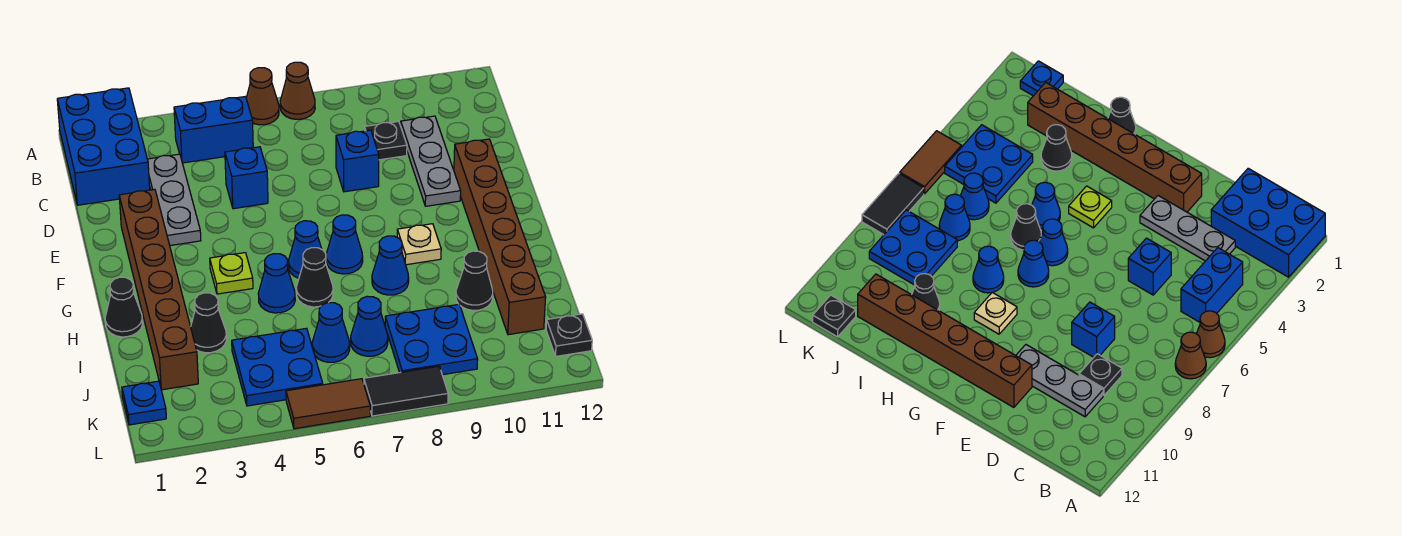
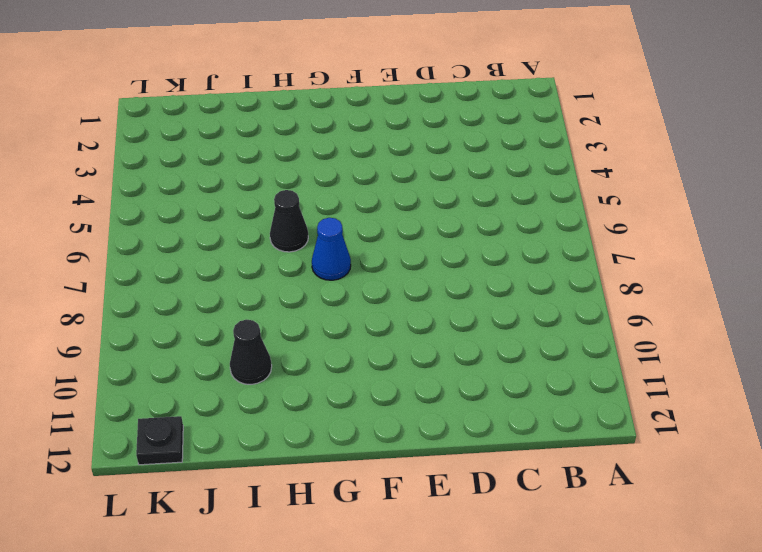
none -> blue 2x3 brick [57,88,150,205]
none -> brown 1x1 cone [246,68,279,125]
none -> brown 1x1 cone [280,62,315,119]

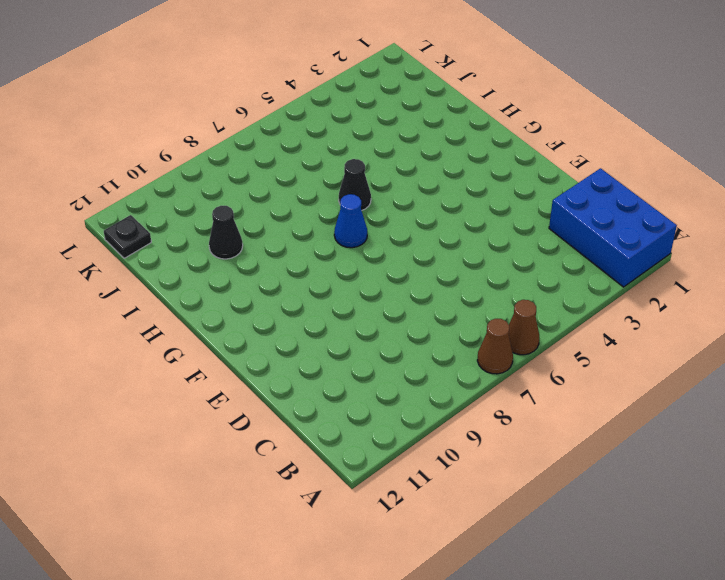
none -> blue 1x2 brick [174,97,253,163]
none -> grey 1x3 plate [147,154,201,246]
none -> black 1x1 plate [365,121,407,160]

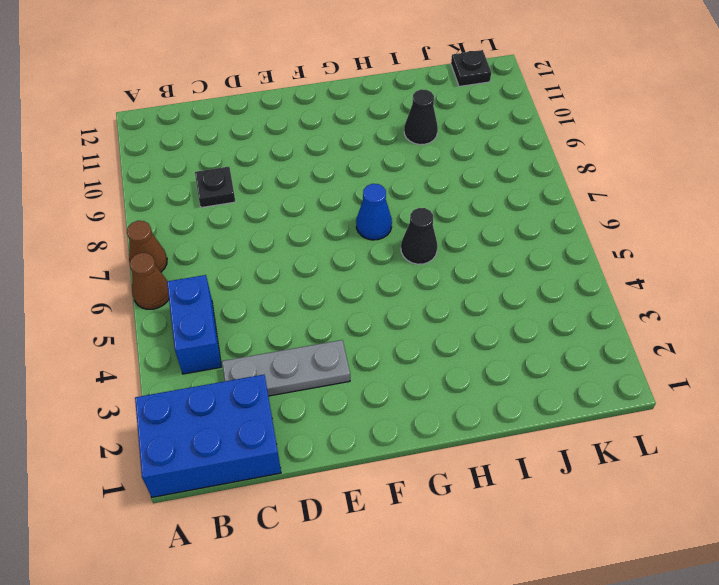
none -> grey 1x3 plate [401,116,461,206]
none -> blue 1x1 brick [225,147,268,209]
none -> blue 1x1 brick [336,130,379,192]

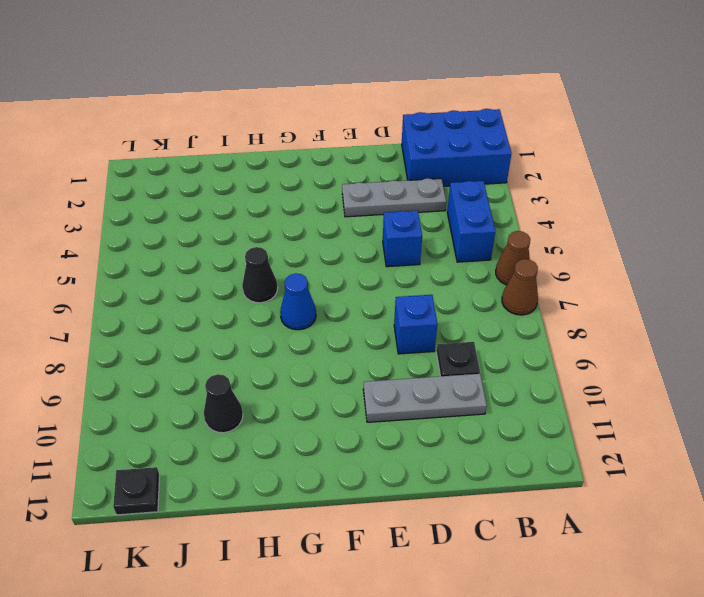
none -> brown 1x6 brick [119,189,198,390]
none -> brown 1x6 brick [454,139,546,335]
none -> lime 1x1 plate [210,253,253,294]

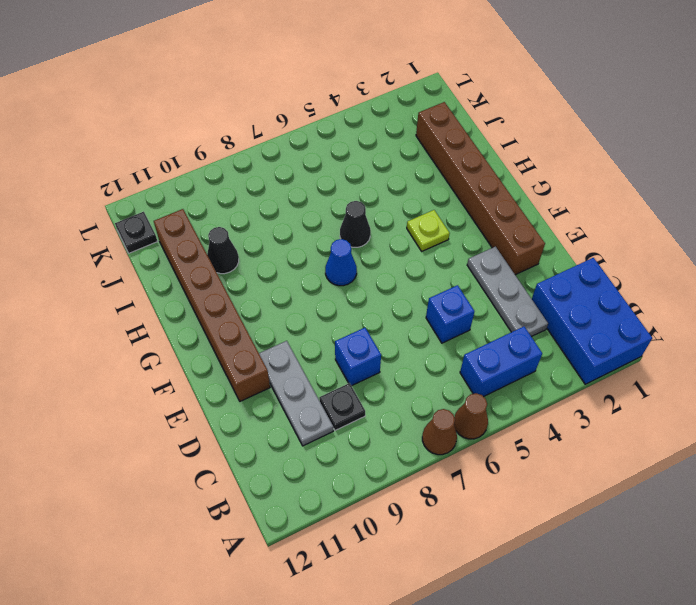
none -> blue 1x1 cone [289,221,322,278]
none -> tan 1x1 plate [397,224,441,265]
none -> black 1x1 cone [105,277,142,337]

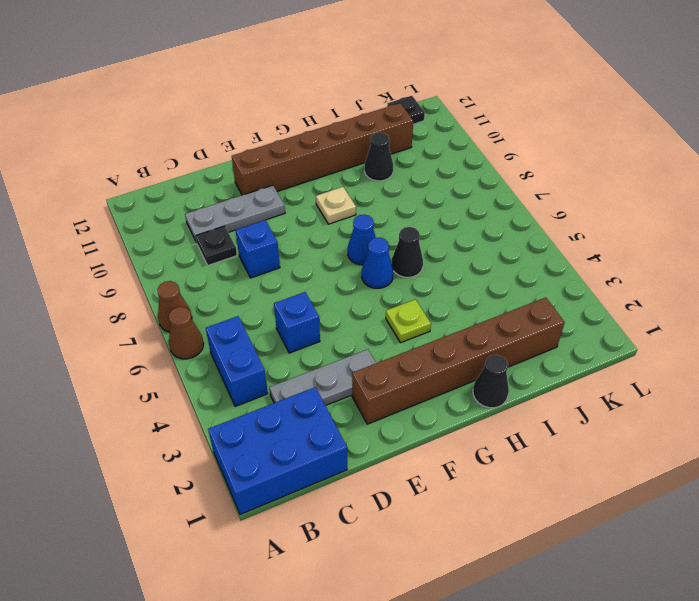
none -> blue 1x1 cone [258,254,295,313]
none -> blue 1x1 cone [372,236,409,295]
none -> black 1x1 cone [191,293,226,353]

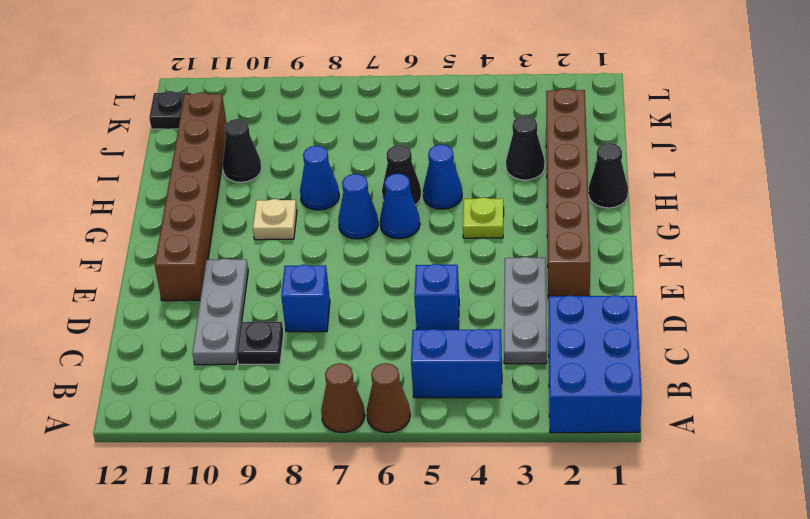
none -> blue 2x2 plate [232,328,323,406]
none -> blue 1x1 cone [312,303,350,362]
none -> blue 1x1 cone [351,296,388,356]

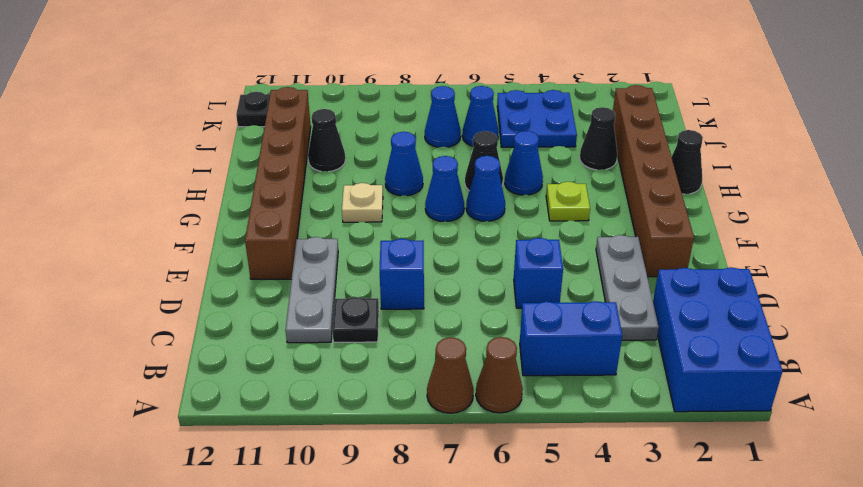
none -> blue 2x2 plate [385,304,478,375]
none -> blue 1x1 plate [122,381,166,425]
none -> brown 1x2 tile [286,379,370,429]

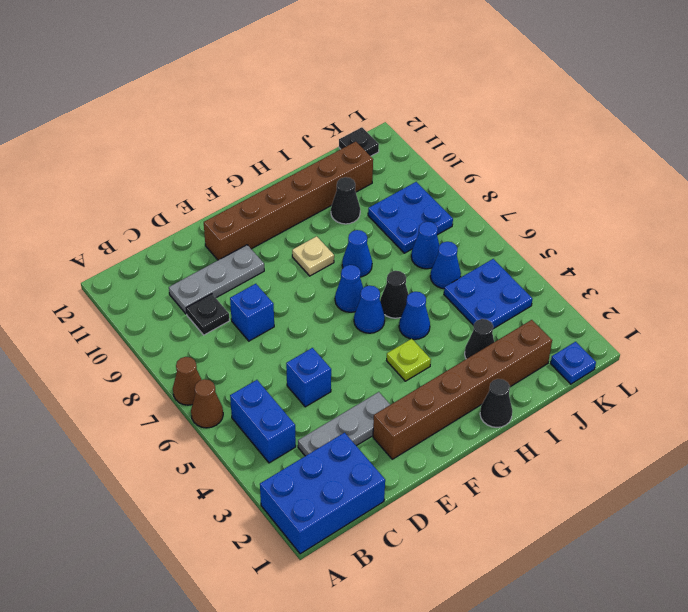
none -> brown 1x2 tile [286,379,370,429]
none -> black 1x2 tile [364,366,448,416]

